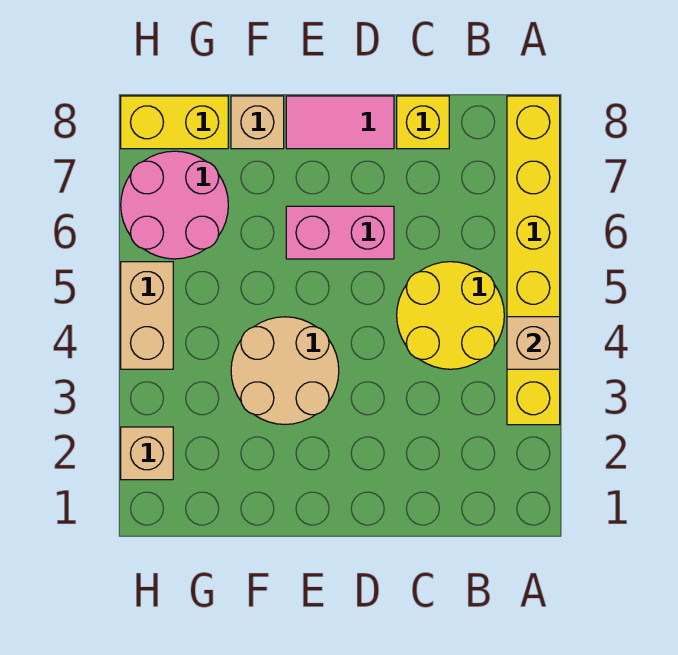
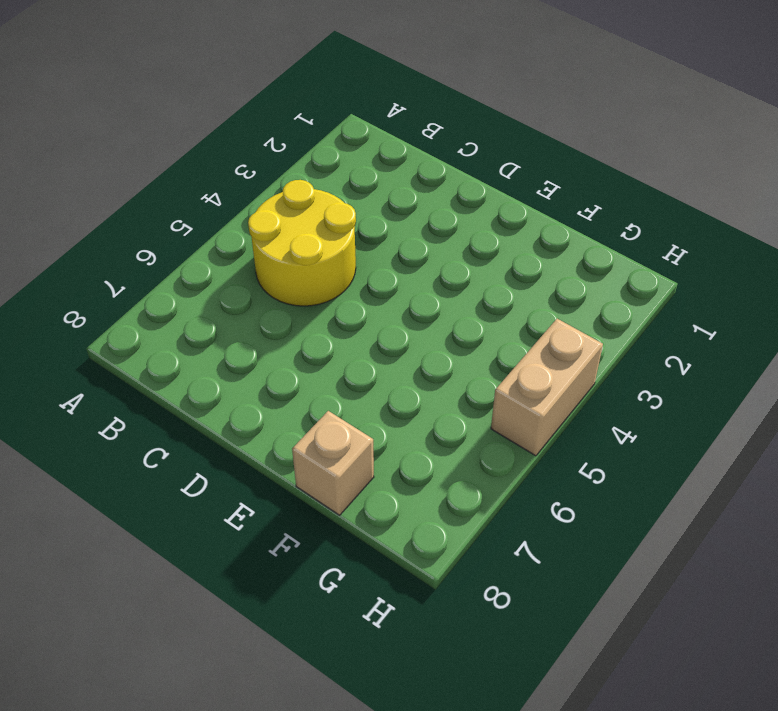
none -> yellow 1x6 brick [507,96,560,425]
none -> yellow 1x1 brick [397,96,449,149]
none -> pink 1x2 brick [286,206,394,259]

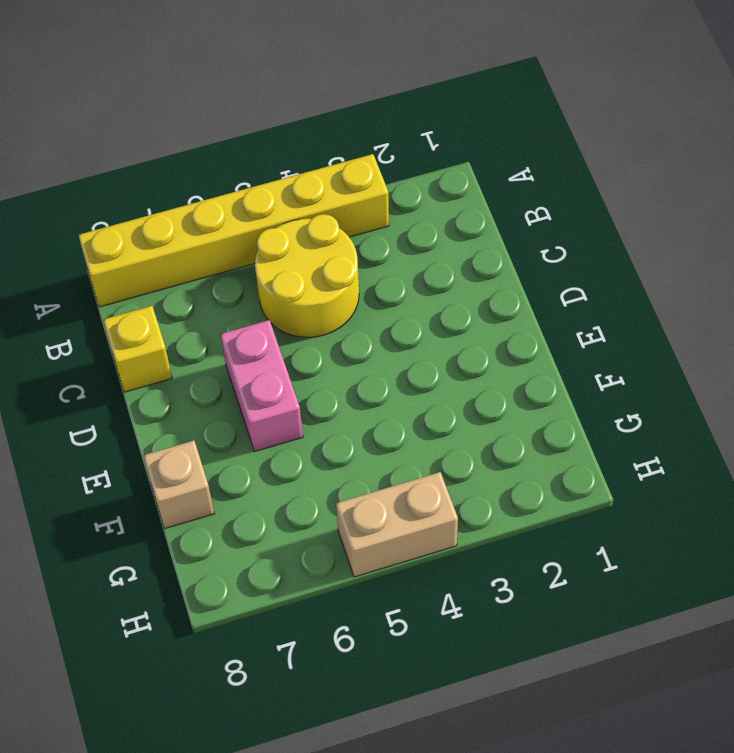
none -> pink 1x2 tile [286,96,394,149]
none -> tan 2x2 round brick [231,317,339,424]
none -> pink 2x2 round brick [121,151,228,259]

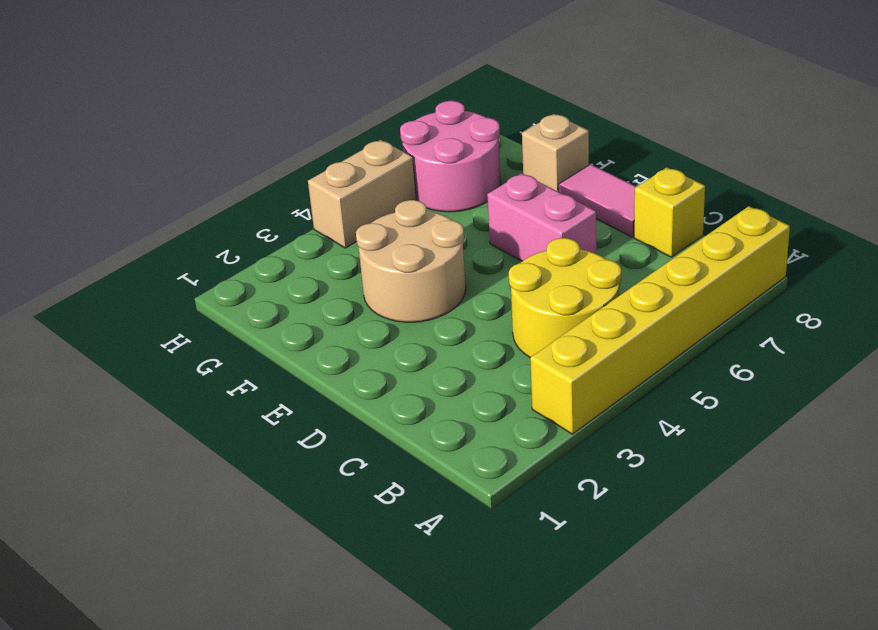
none -> yellow 1x2 brick [121,96,228,149]
none -> tan 1x1 brick [121,427,173,480]
none -> tan 1x1 brick [507,317,560,369]

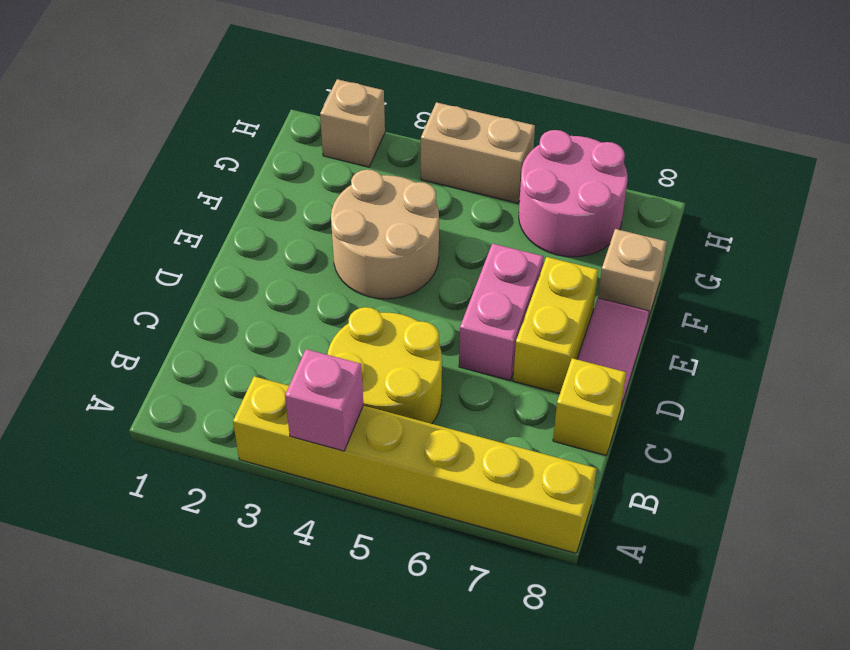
pink 1x1 brick [285,349,363,451] -> tan 1x1 brick [507,317,560,369]
yellow 1x2 brick [513,257,598,393] -> yellow 1x2 brick moved to [121,96,228,149]

